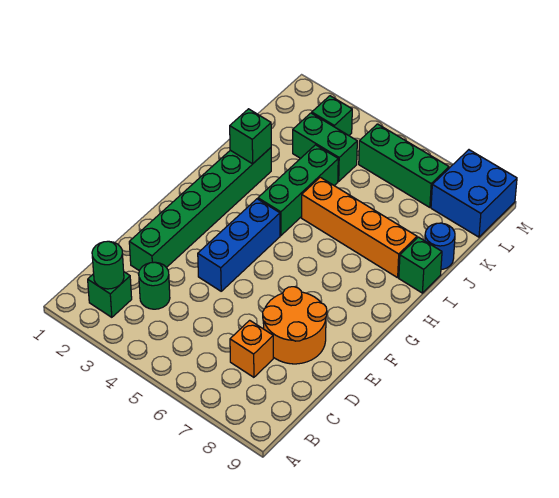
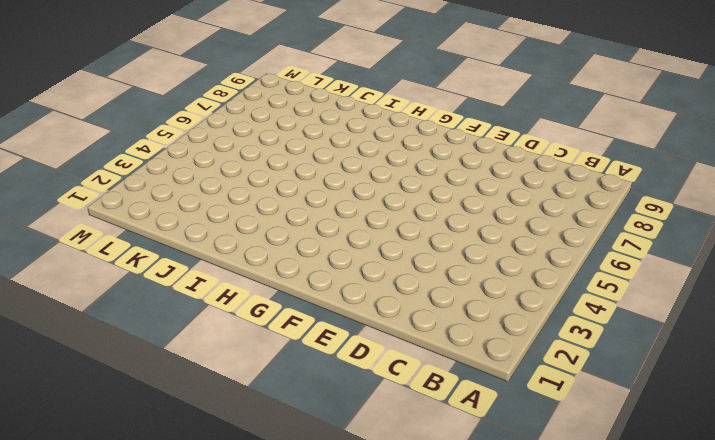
none -> green 1x1 brick [88,272,132,317]
none -> green 1x1 round brick [139,262,170,309]
none -> orange 1x1 brick [230,320,273,377]

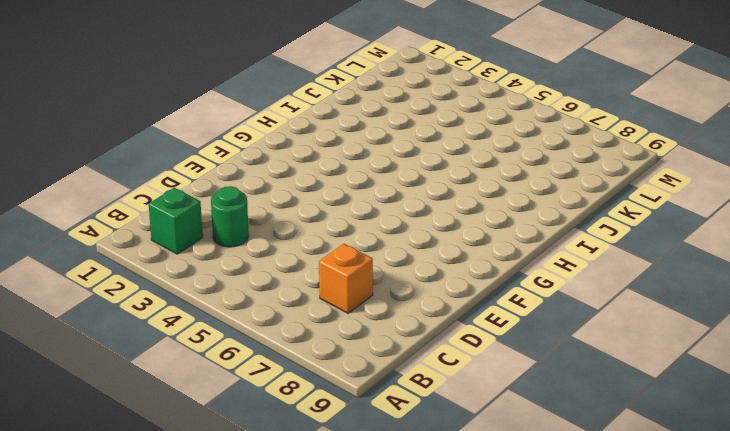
none -> green 1x6 brick [129,148,271,271]
none -> orange 2x2 round brick [263,287,327,364]
none -> blue 1x3 brick [198,199,280,291]

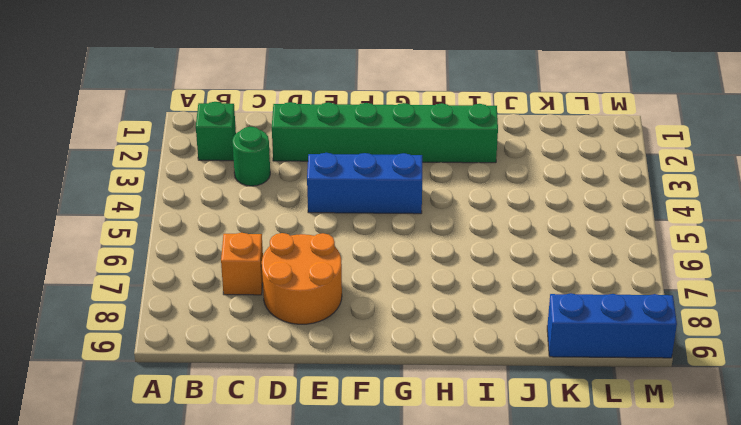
blue 1x3 brick [547,293,677,358] -> blue 2x2 brick [431,150,517,237]
none -> green 1x3 brick [258,145,338,236]
none -> orange 1x4 brick [302,177,417,278]
none -> green 1x1 brick [399,237,442,293]

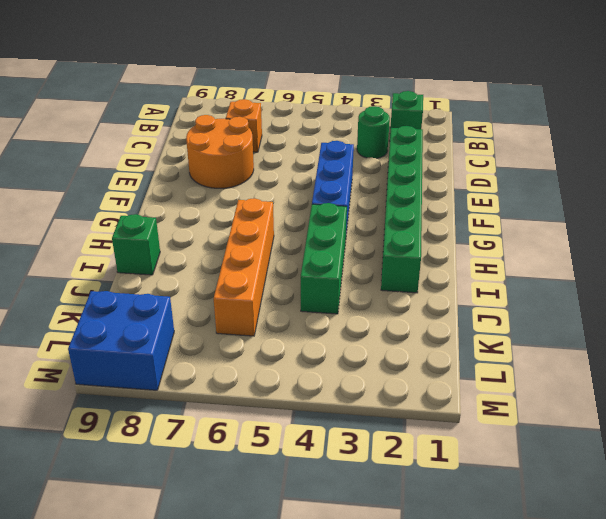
orange 1x4 brick [214,198,274,336] -> orange 1x4 brick turned to [302,177,417,278]
none -> blue 1x1 round brick [425,223,455,270]
none -> green 1x2 brick [293,113,357,181]
none -> green 1x1 brick [312,96,352,135]

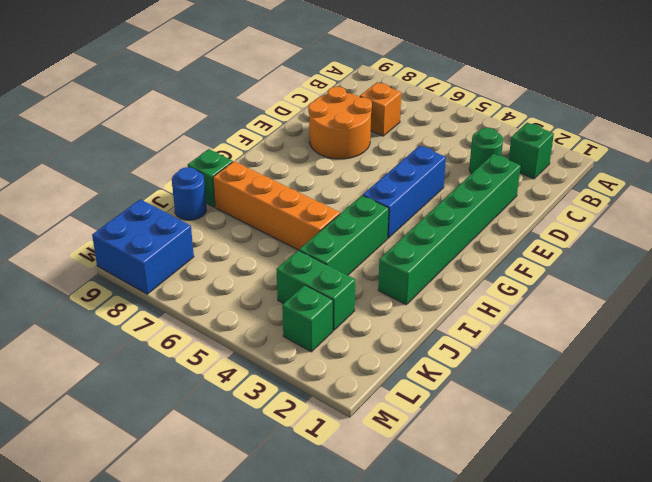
none -> green 1x3 brick [359,124,449,207]
none -> green 1x1 round brick [92,241,124,289]
none -> green 1x1 brick [230,109,271,164]

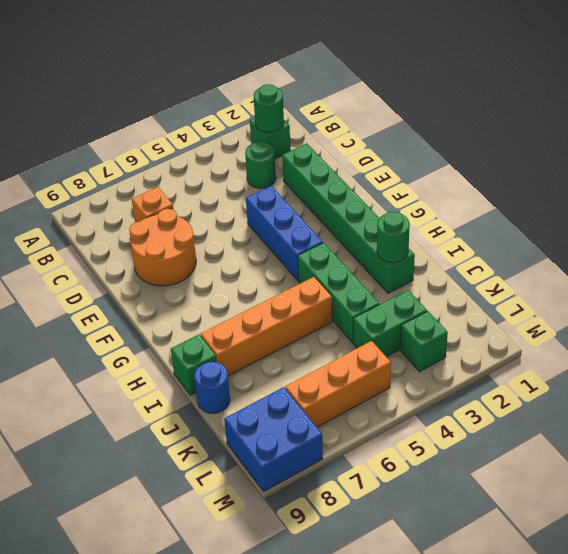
green 1x1 round brick [377,212,410,263] -> green 1x1 brick [230,109,271,164]
orange 1x3 brick [285,341,391,427] -> green 1x3 brick [359,124,449,207]

